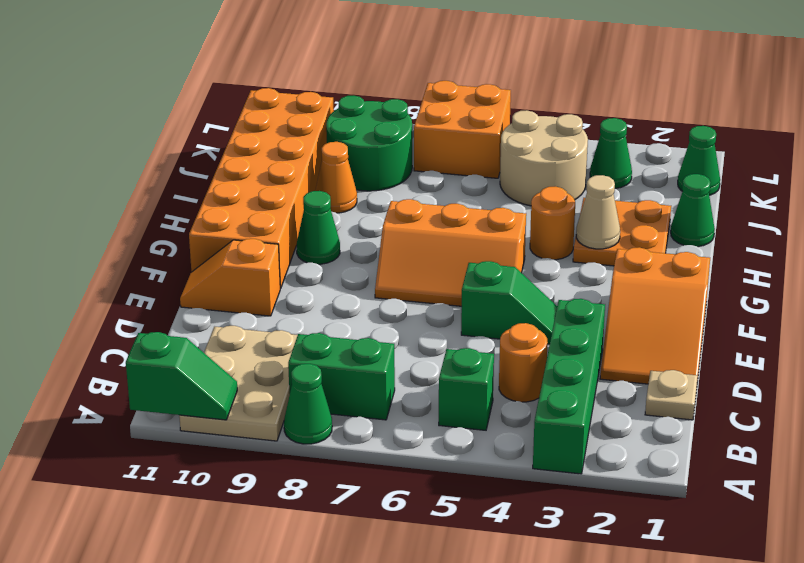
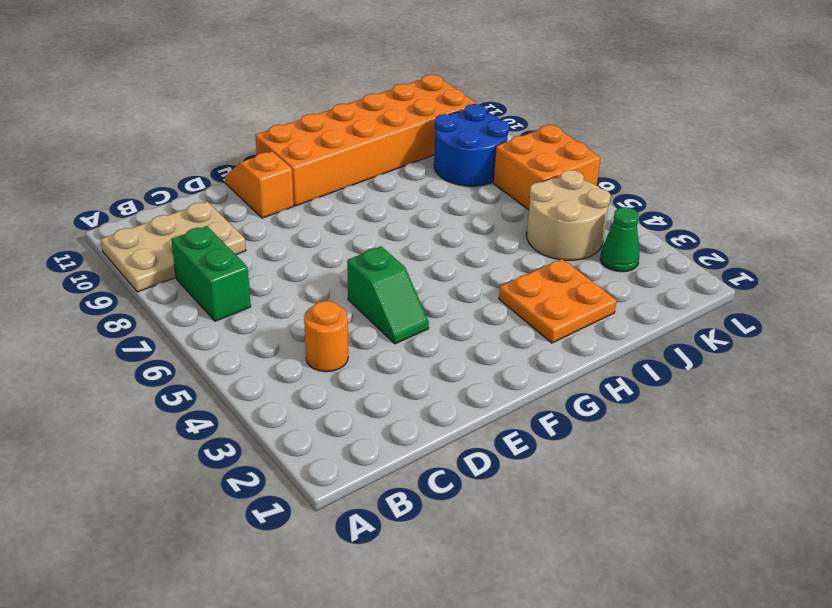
blue 2x2 round brick [434,104,509,186] -> green 2x2 round brick [326,96,412,191]
none -> green 1x4 brick [533,299,605,474]
none -> green 1x1 cone [284,364,332,444]
none -> green 1x1 brick [439,348,494,430]

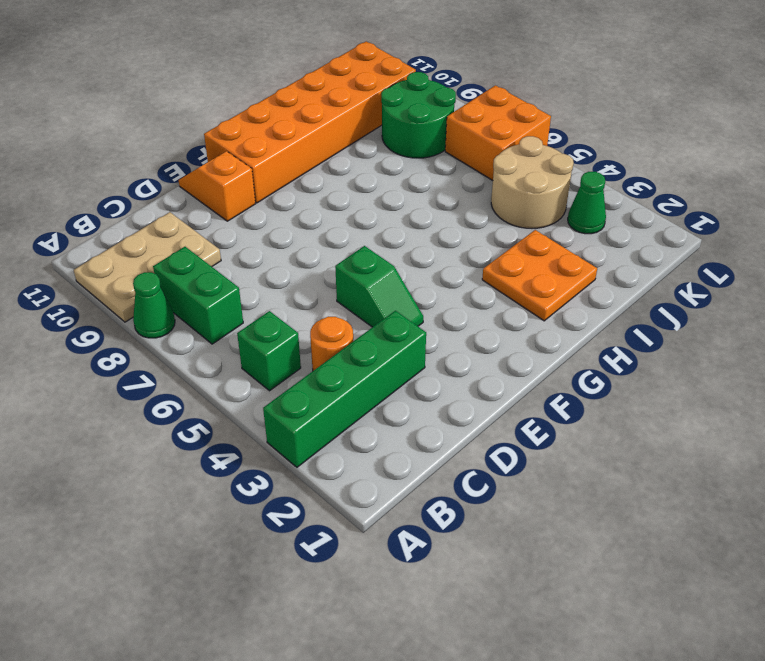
none -> tan 1x1 plate [645,370,698,420]
none -> orange 2x3 slope [600,247,710,384]
none -> orange 2x3 slope [375,199,526,306]

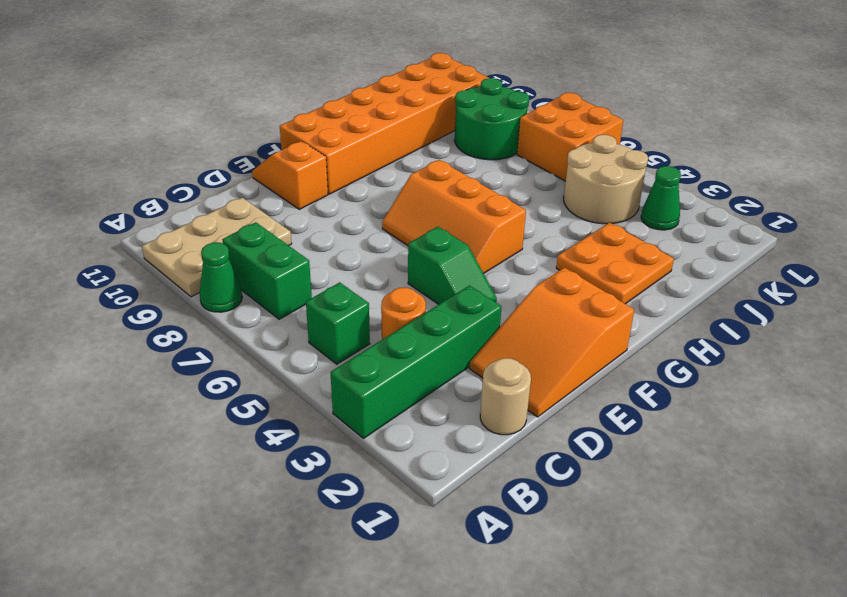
tan 1x1 round brick [480,358,531,435] -> tan 1x1 plate [645,370,698,420]
none -> green 1x1 cone [297,191,340,264]
none -> orange 1x1 round brick [530,187,575,260]
none -> green 1x1 cone [671,174,715,247]

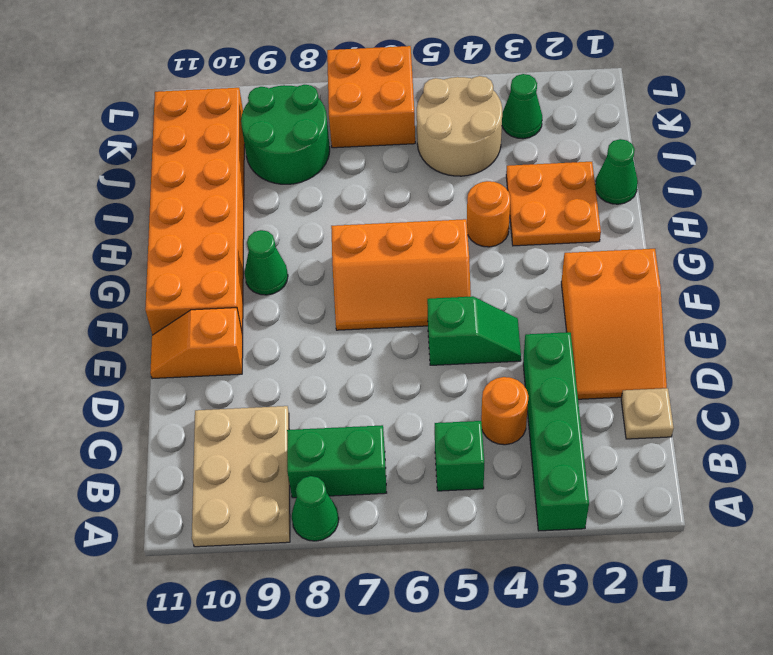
none -> orange 1x1 cone [315,142,357,213]
none -> green 1x1 cone [678,126,720,195]
none -> green 1x2 slope [126,332,237,420]

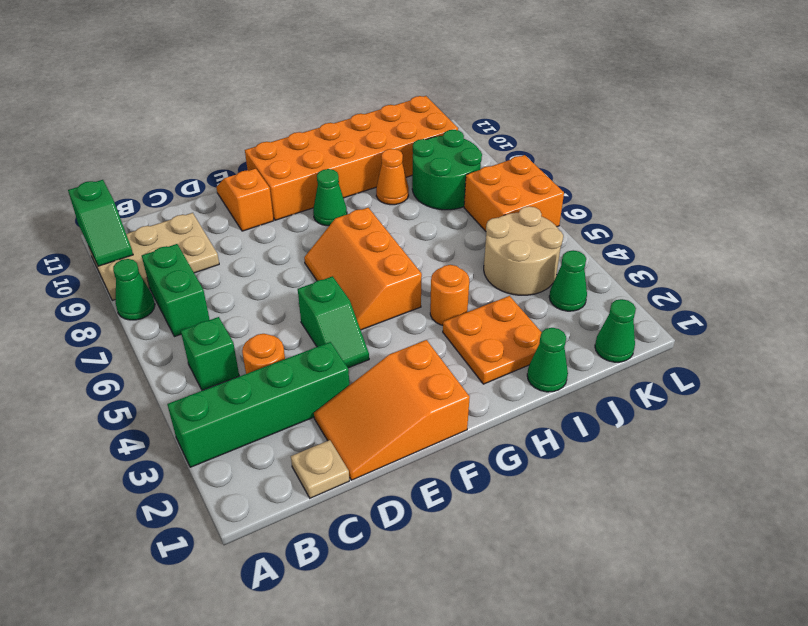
none -> tan 1x1 cone [576,175,620,249]

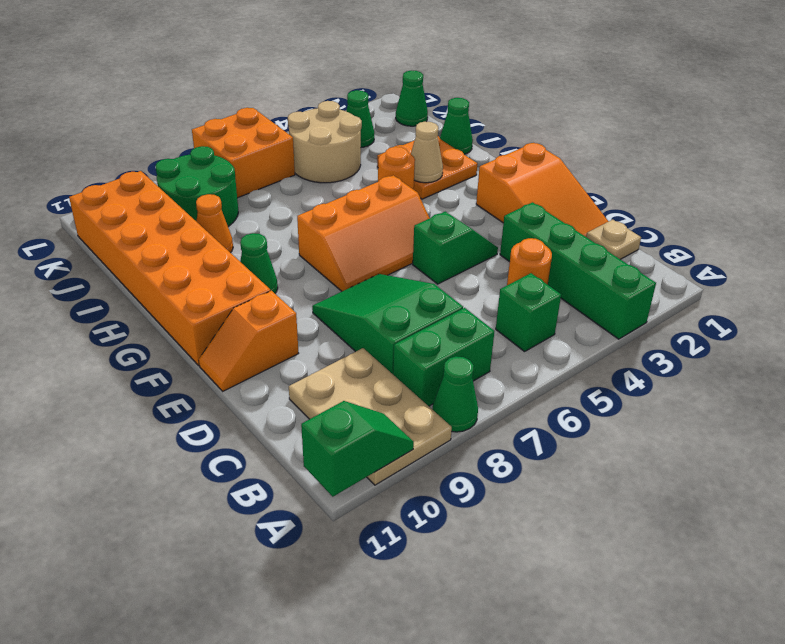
green 2x3 slope [312,274,463,374] -> none

